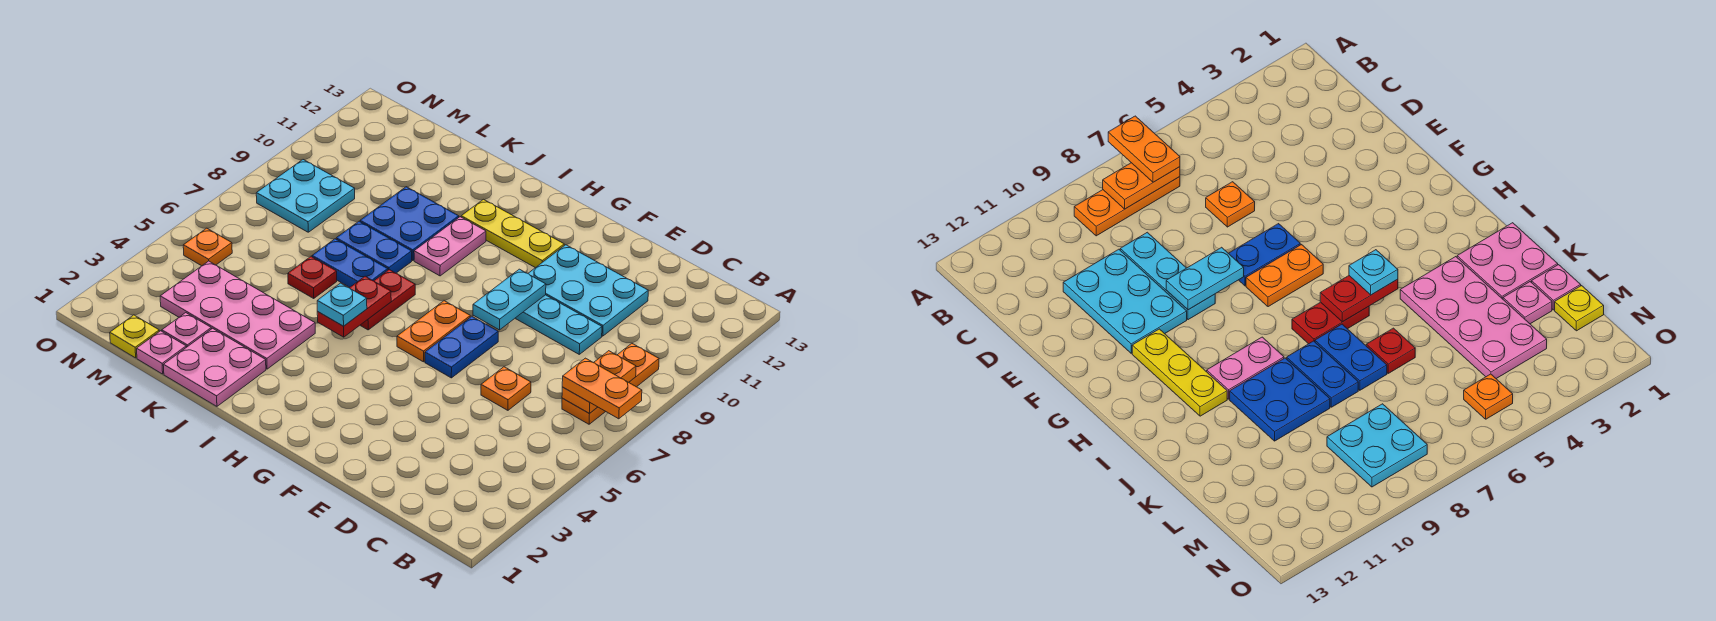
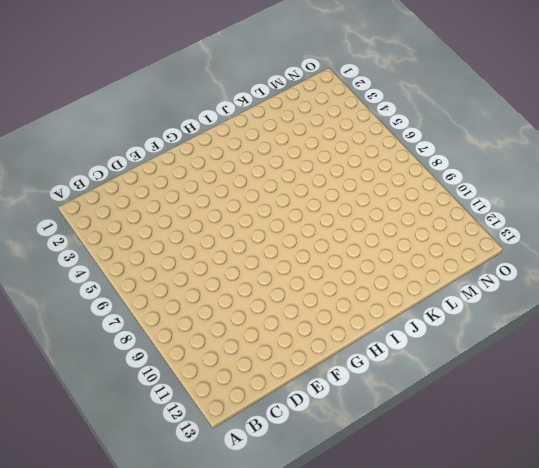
none -> orange 1x3 plate [562,344,659,424]
none -> orange 1x1 plate [481,367,531,410]
none -> cyan 1x3 plate [515,295,602,354]

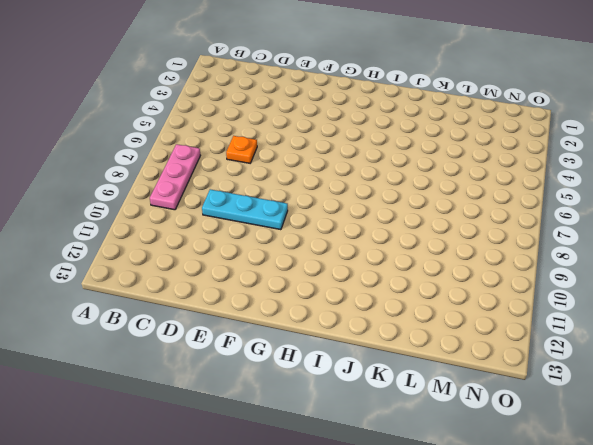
pink 1x3 plate [150,144,200,210] -> orange 1x3 plate [562,344,659,424]
none -> cyan 2x3 plate [528,245,648,336]
none -> blue 1x2 plate [425,317,498,378]
none -> orange 1x2 plate [397,301,470,362]

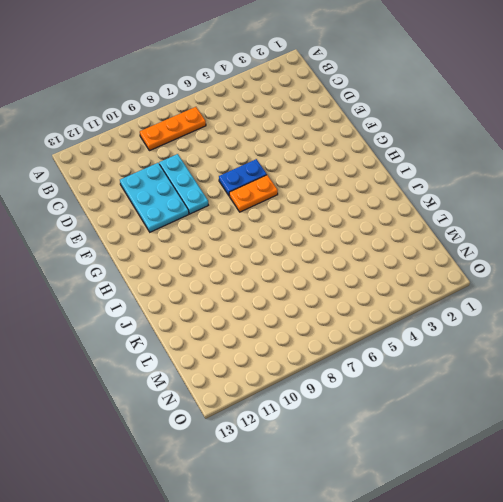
none -> orange 1x1 plate [481,367,531,410]
none -> yellow 1x3 plate [461,199,564,268]
none -> red 1x2 plate [360,270,415,330]

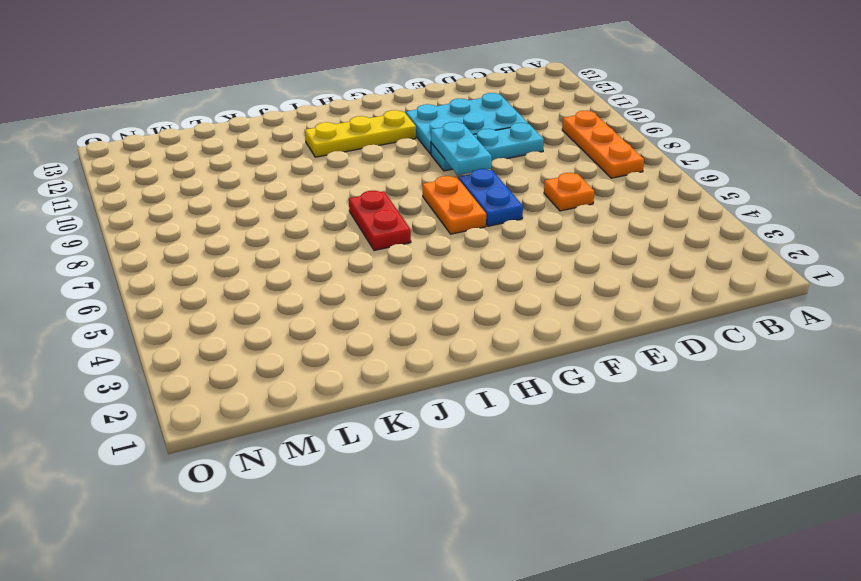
none -> pink 1x2 plate [414,217,486,276]
none -> pink 2x2 plate [163,328,266,406]
none -> pink 2x4 plate [160,261,315,369]

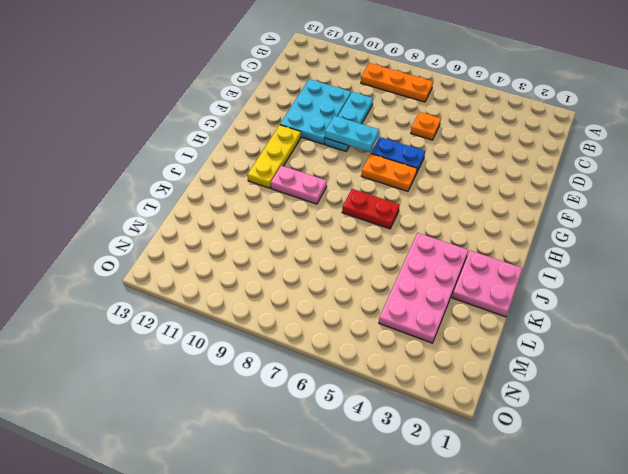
none -> blue 1x2 plate [312,239,388,287]
none -> blue 1x2 plate [336,221,412,273]
none -> blue 2x2 plate [360,187,459,261]

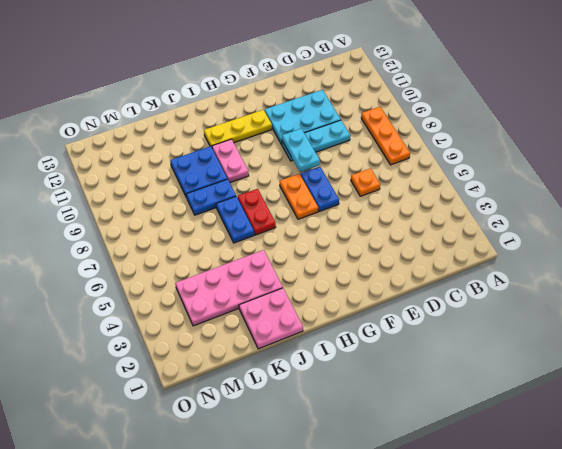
blue 1x2 plate [216,196,254,243] -> blue 1x2 plate turned to [312,239,388,287]
none -> red 1x1 plate [288,256,337,298]
none -> pink 1x1 plate [137,331,186,374]
none -> pink 1x1 plate [162,313,211,347]

